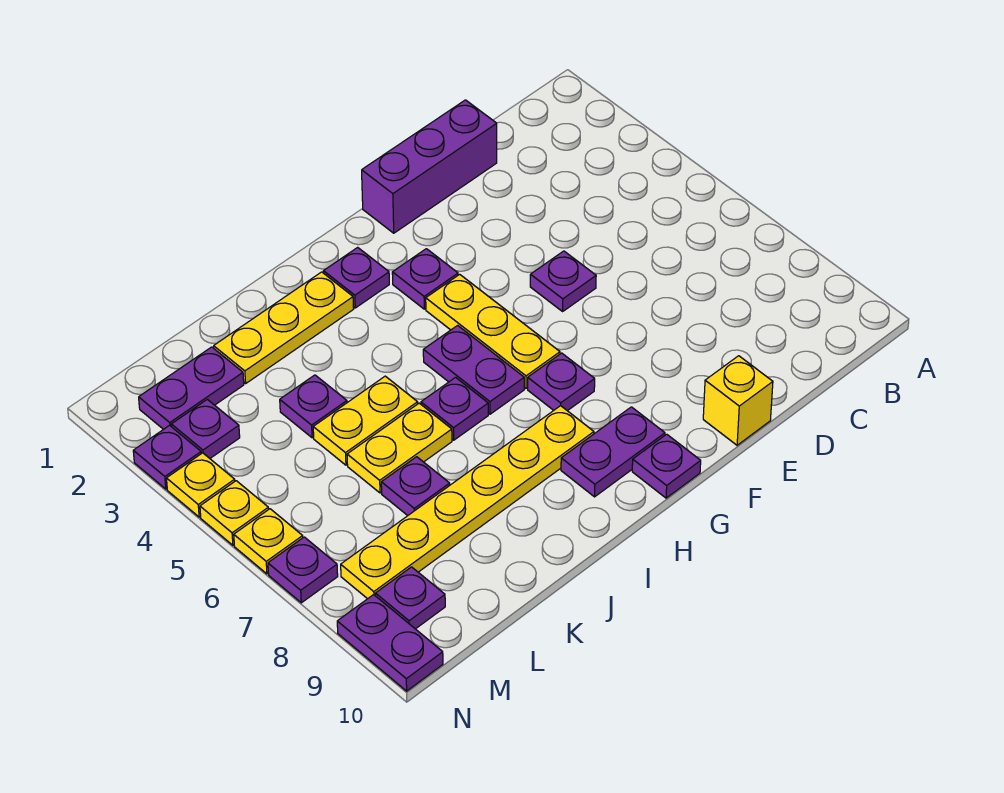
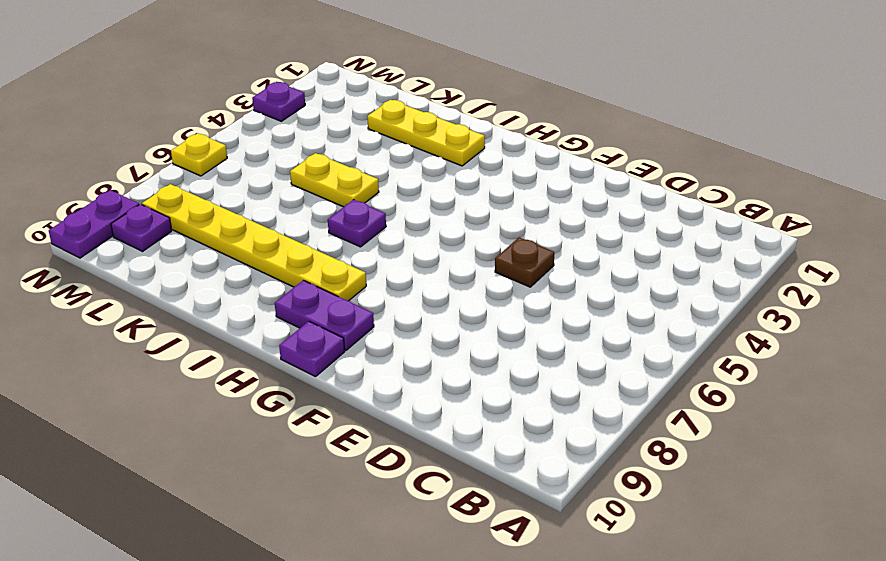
brown 1x1 plate [495,237,554,287] -> purple 1x1 plate [530,251,596,311]
none -> purple 1x3 brick [362,100,497,233]
none -> yellow 1x1 brick [703,356,773,445]
none -> purple 1x1 plate [392,249,458,309]

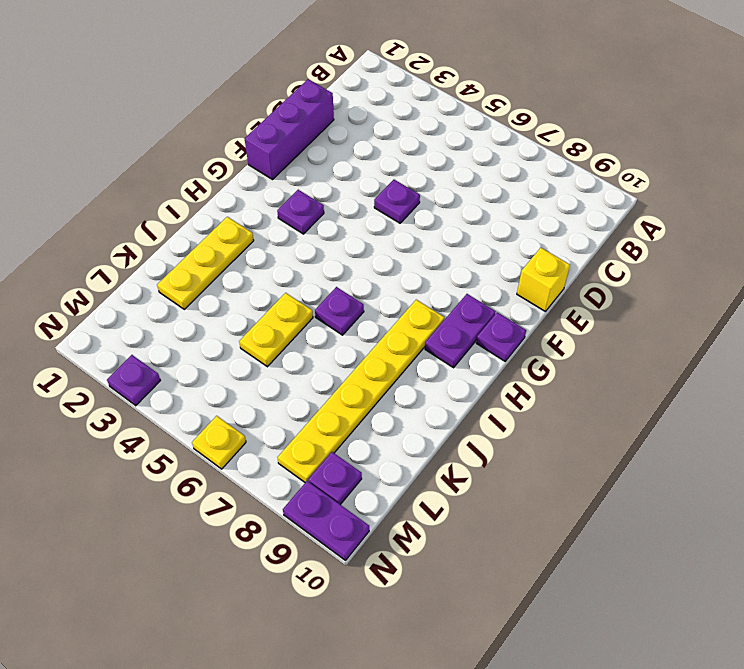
none -> yellow 1x3 plate [426,274,560,388]
none -> purple 1x1 plate [528,353,595,411]
none -> purple 1x1 plate [323,247,389,308]

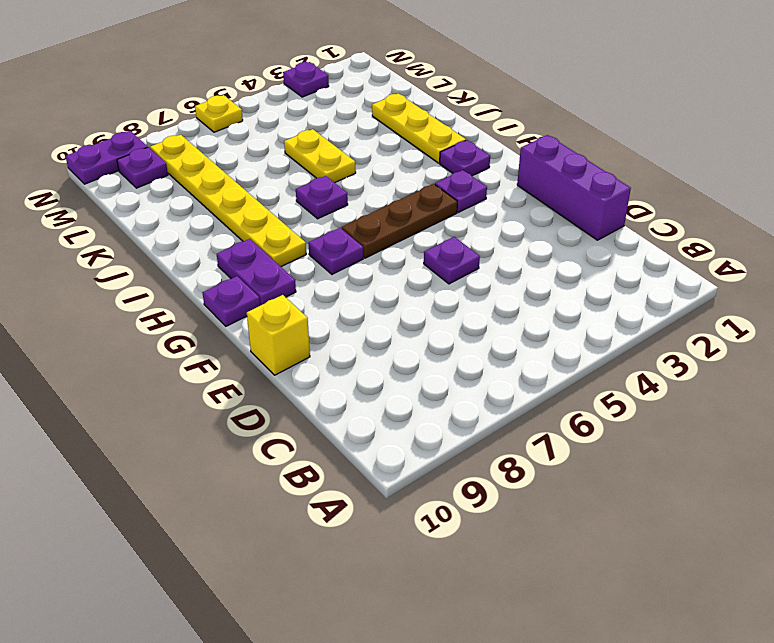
brown 1x3 plate [342,184,457,258] -> yellow 1x3 plate [426,274,560,388]
none -> purple 1x2 plate [423,325,524,414]
none -> yellow 1x2 plate [347,403,452,493]
none -> purple 1x1 plate [280,375,347,438]

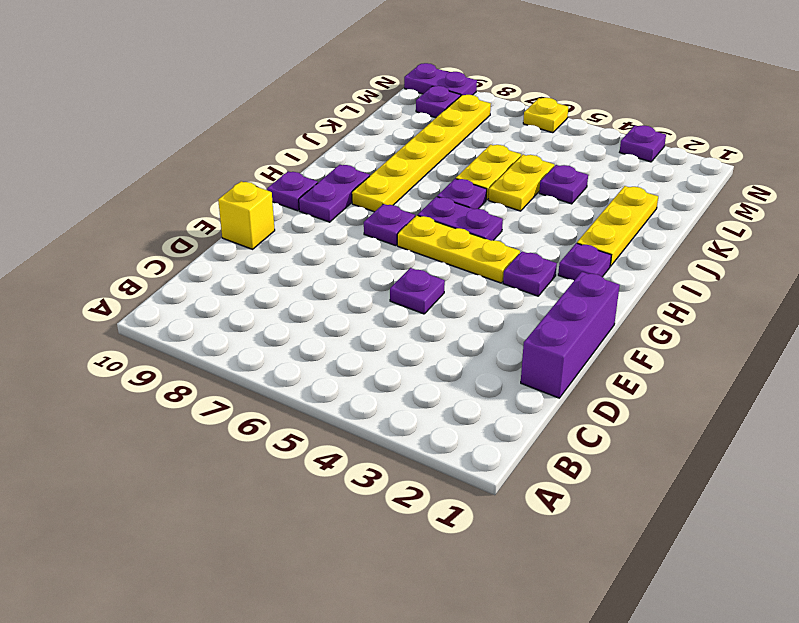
none -> purple 1x1 plate [381,457,450,516]
none -> purple 1x2 plate [139,347,244,429]
none -> purple 1x1 plate [171,399,240,458]

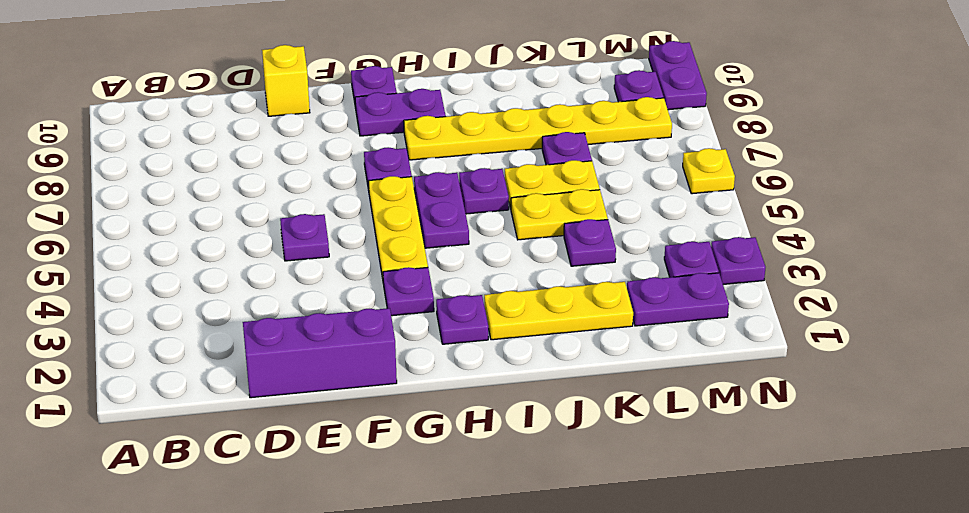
none -> yellow 1x1 plate [166,453,235,517]
none -> yellow 1x1 plate [200,481,269,545]
none -> purple 1x1 plate [268,537,338,603]

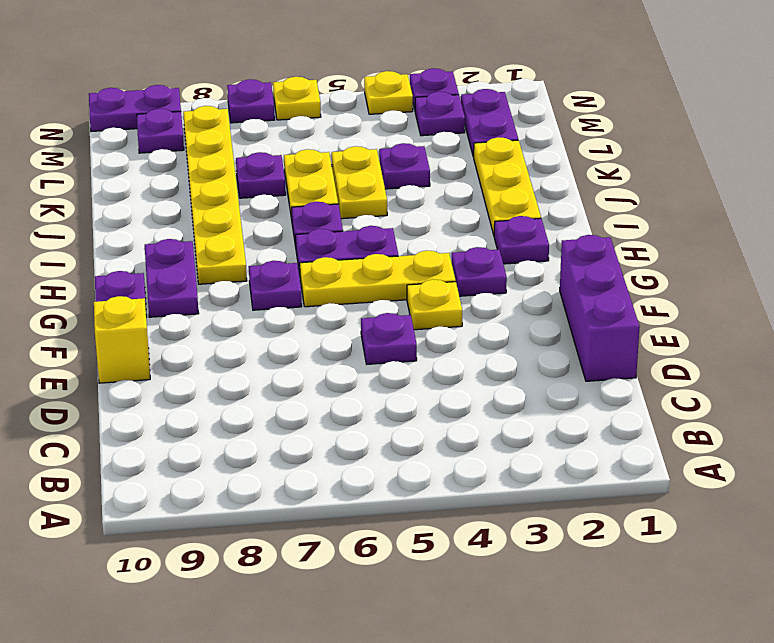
yellow 1x1 plate [407,279,462,330] -> yellow 1x1 plate moved to [200,481,269,545]

